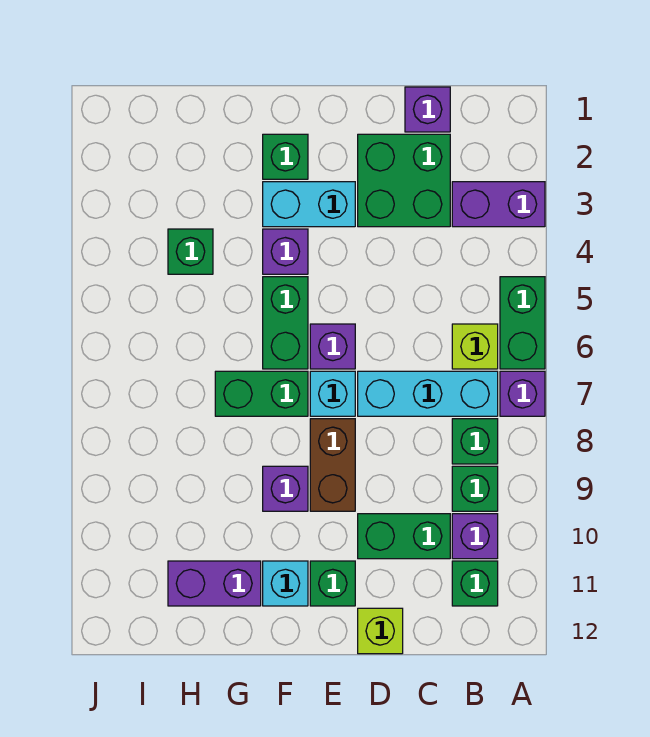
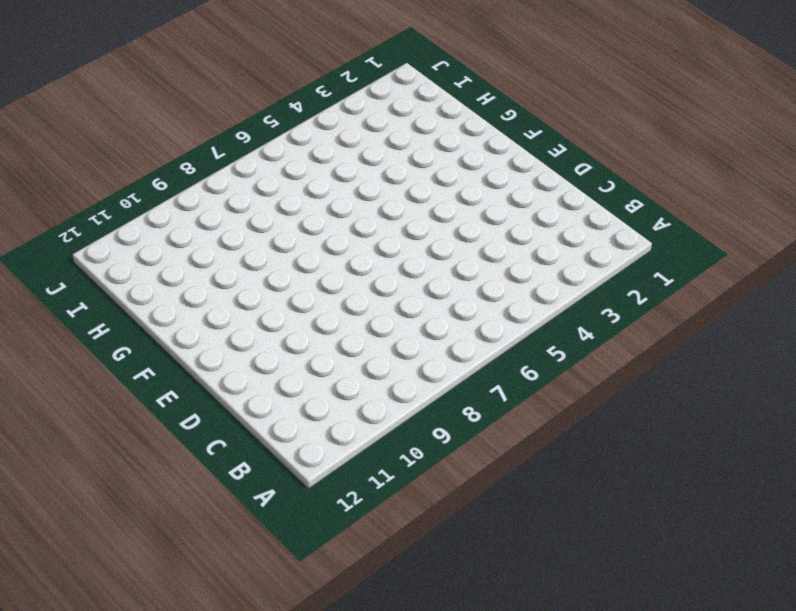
none -> purple 1x2 brick [452,182,545,227]
none -> green 1x2 brick [500,277,545,369]
none -> purple 1x1 brick [500,371,545,416]

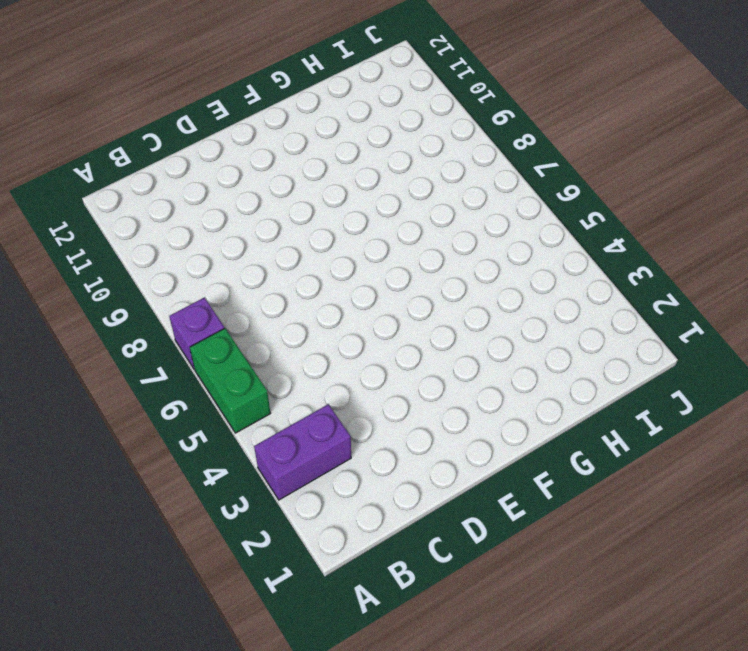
none -> lime 1x1 brick [452,324,498,369]
none -> cyan 1x3 brick [358,371,498,416]
none -> green 1x1 brick [452,419,498,464]

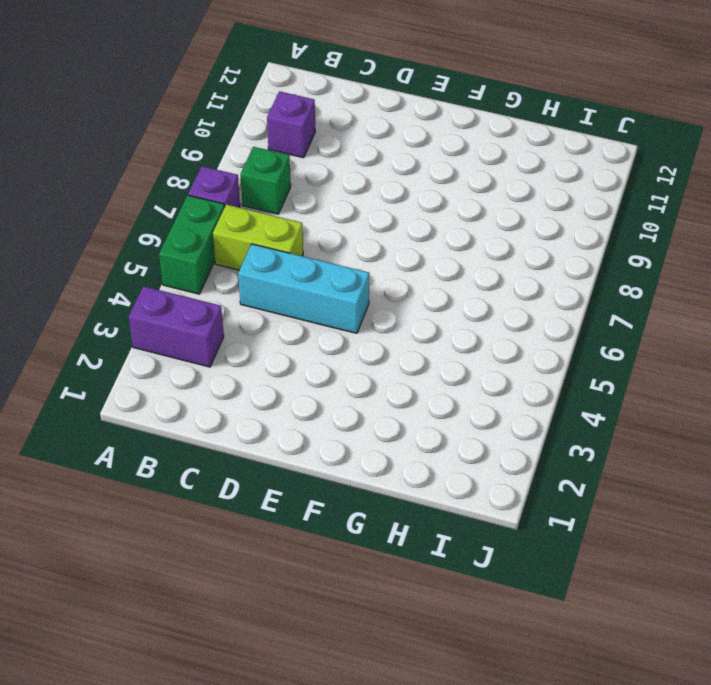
lime 1x2 brick [213,204,303,270] -> lime 1x1 brick [452,324,498,369]
cyan 1x3 brick [238,244,369,333] -> cyan 1x3 brick moved to [358,371,498,416]
none -> green 1x1 brick [452,466,498,511]
none -> green 1x1 brick [452,561,498,606]
none -> purple 1x1 brick [405,87,450,132]

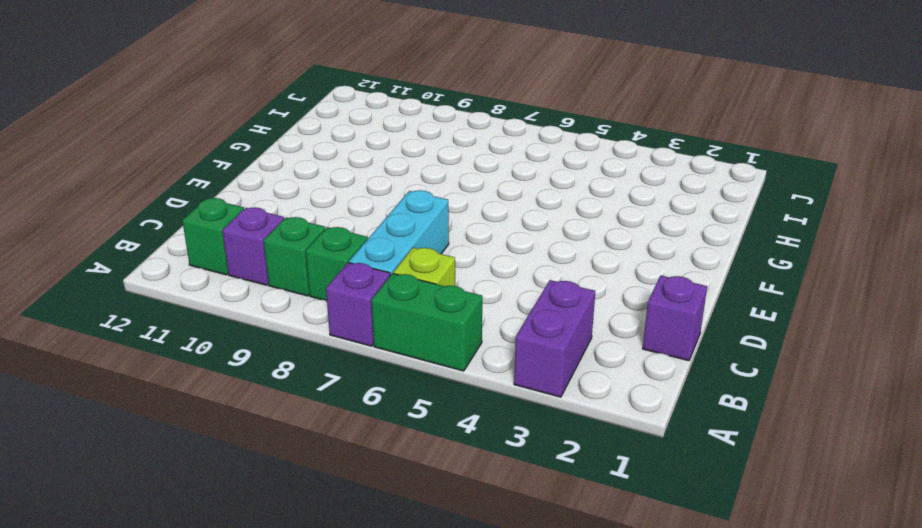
none -> green 2x2 brick [358,134,450,227]
none -> green 1x2 brick [358,514,450,559]
none -> lime 1x1 brick [358,608,403,654]

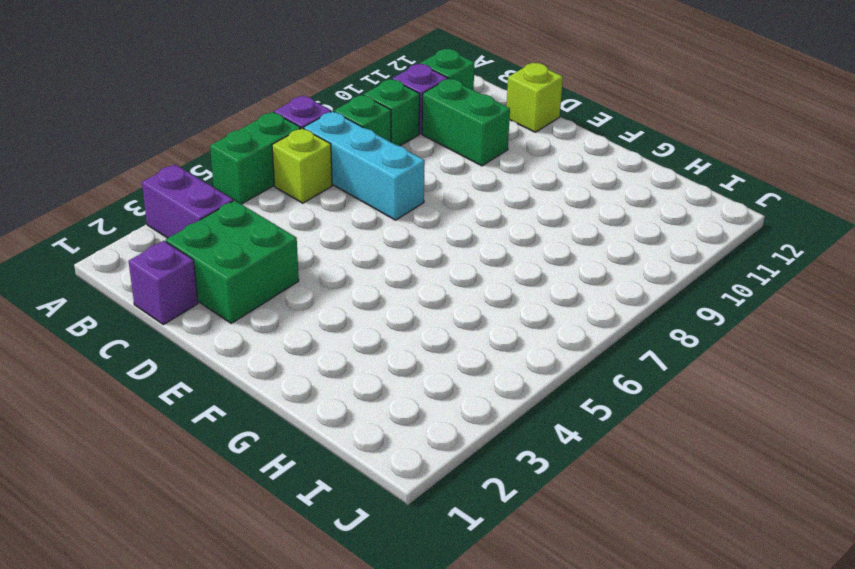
none -> cyan 1x2 brick [263,182,355,227]
none -> purple 1x1 brick [310,324,355,369]
none -> cyan 1x1 brick [310,371,355,416]

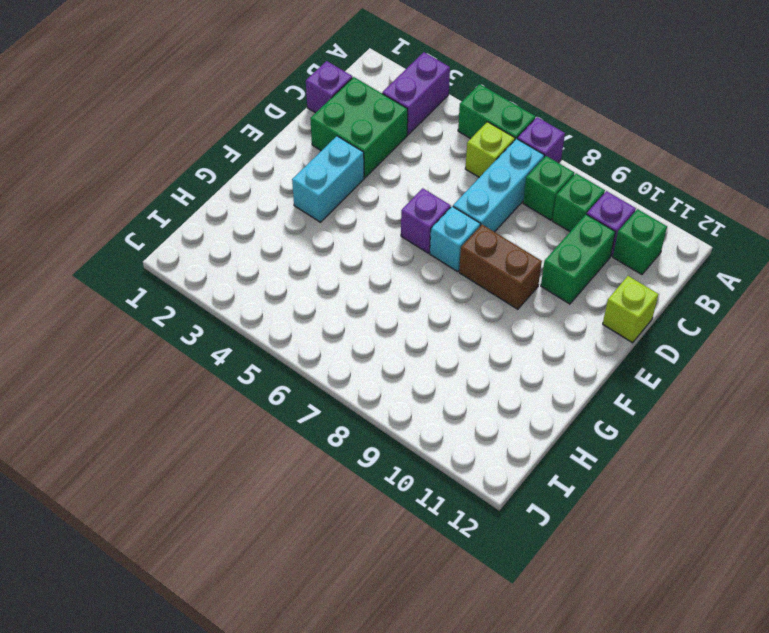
none -> green 1x1 brick [310,561,355,606]
none -> green 1x1 brick [263,134,308,179]
none -> purple 1x1 brick [263,229,308,274]

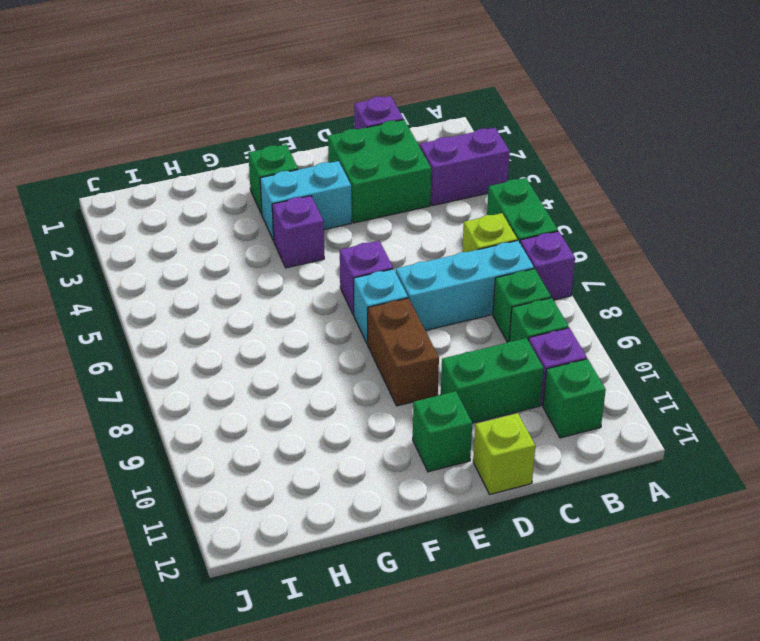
none -> green 1x2 brick [263,277,308,369]
none -> green 1x2 brick [215,371,308,416]
none -> purple 1x1 brick [263,466,308,511]

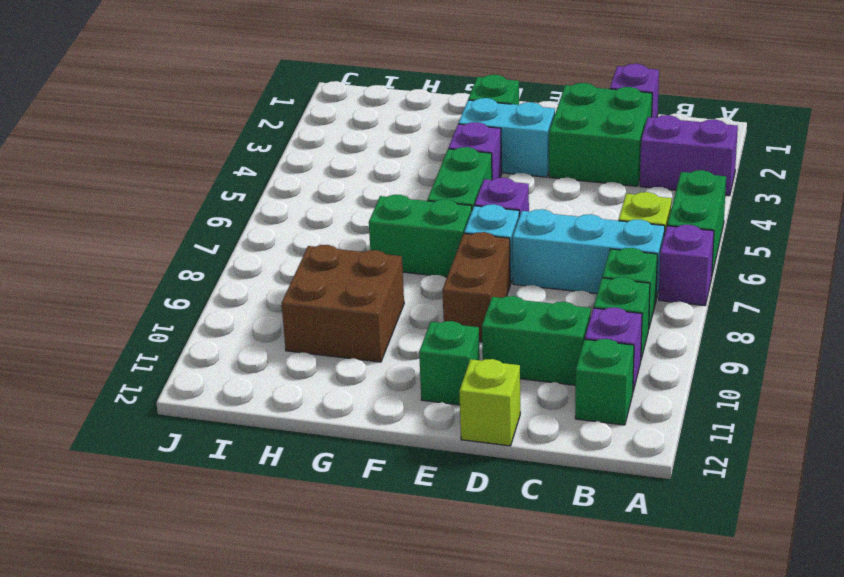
brown 2x2 brick [281,245,404,362] -> none
none -> purple 1x1 brick [263,466,308,511]
none -> cyan 1x1 brick [263,561,308,606]
none -> purple 1x2 brick [168,561,261,606]

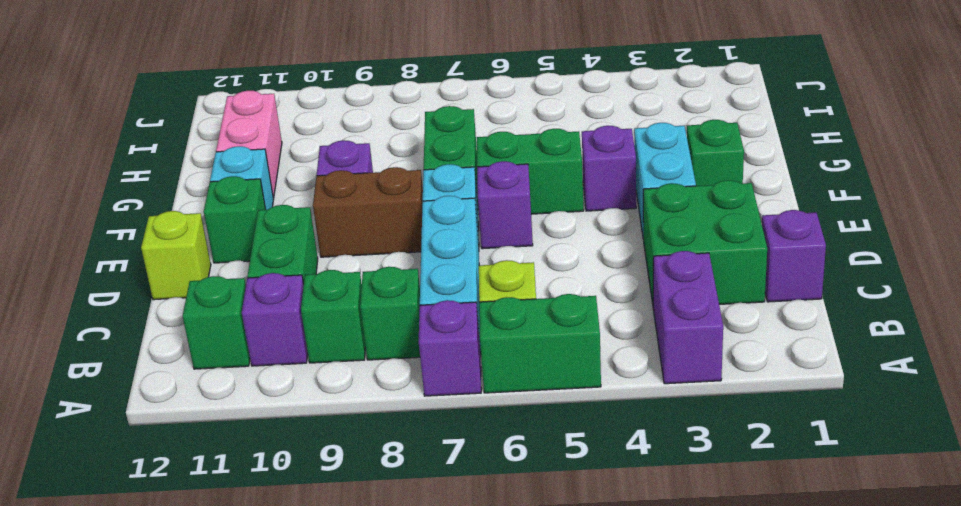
pink 1x2 brick [216,91,282,198] -> purple 1x2 brick [168,561,261,606]
none -> green 1x1 brick [168,229,213,274]

